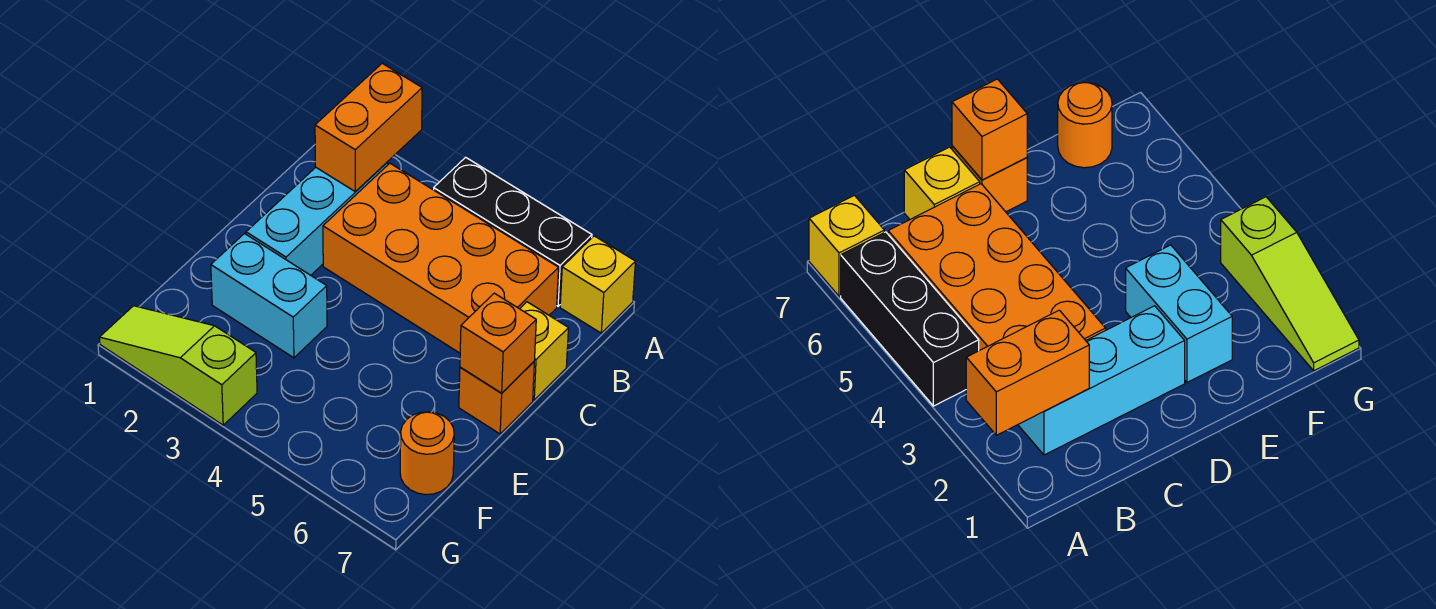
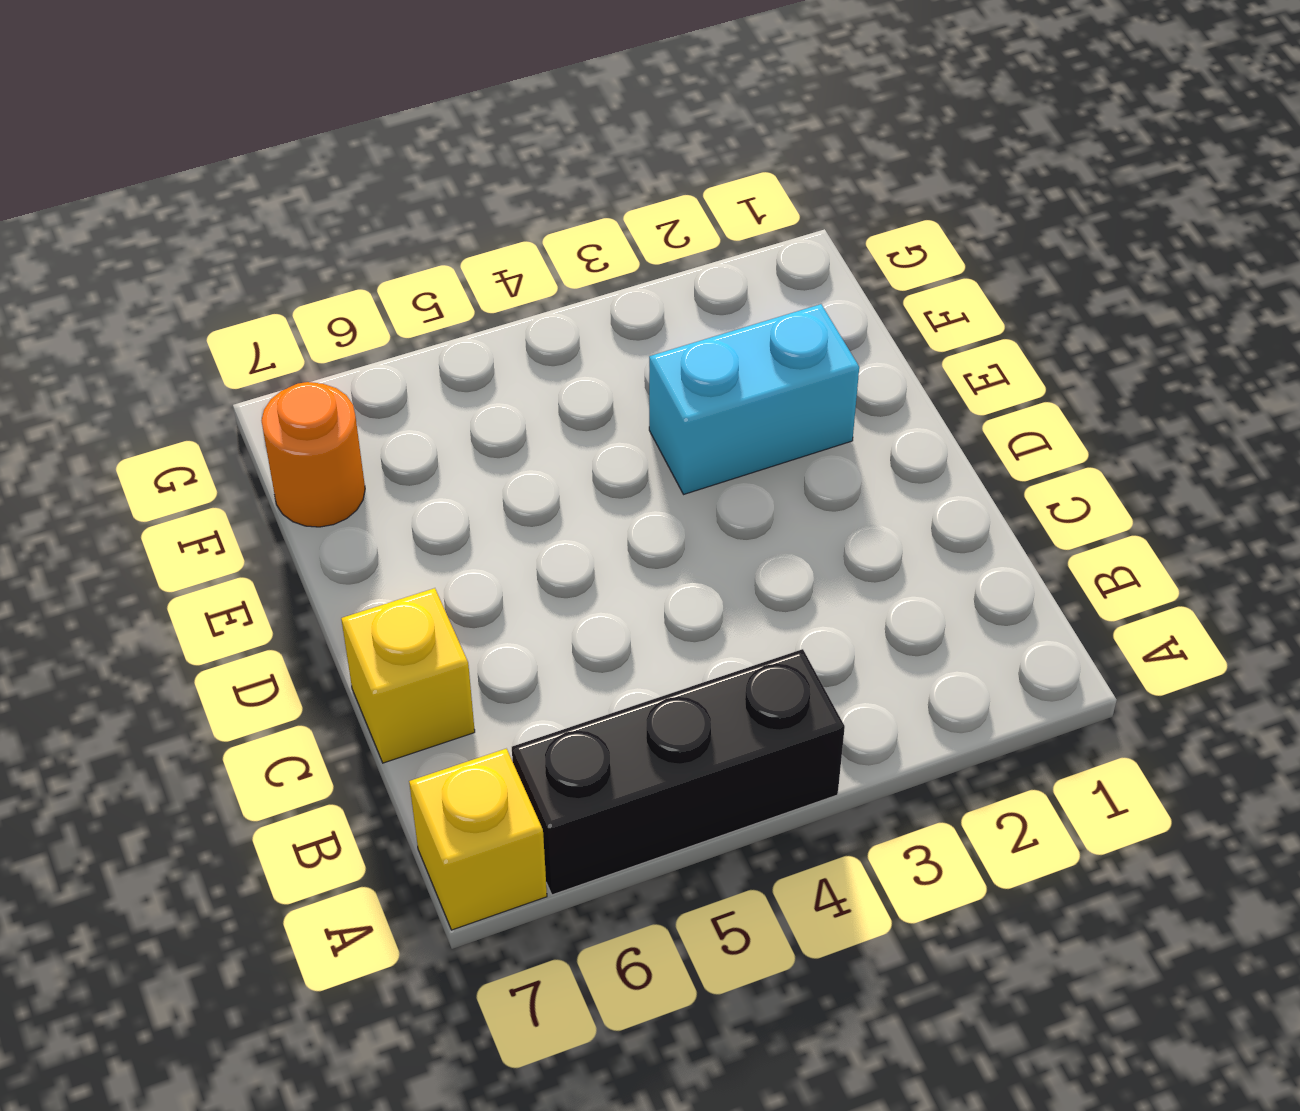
none -> cyan 1x3 brick [246,162,388,275]
none -> orange 2x4 brick [323,163,559,353]

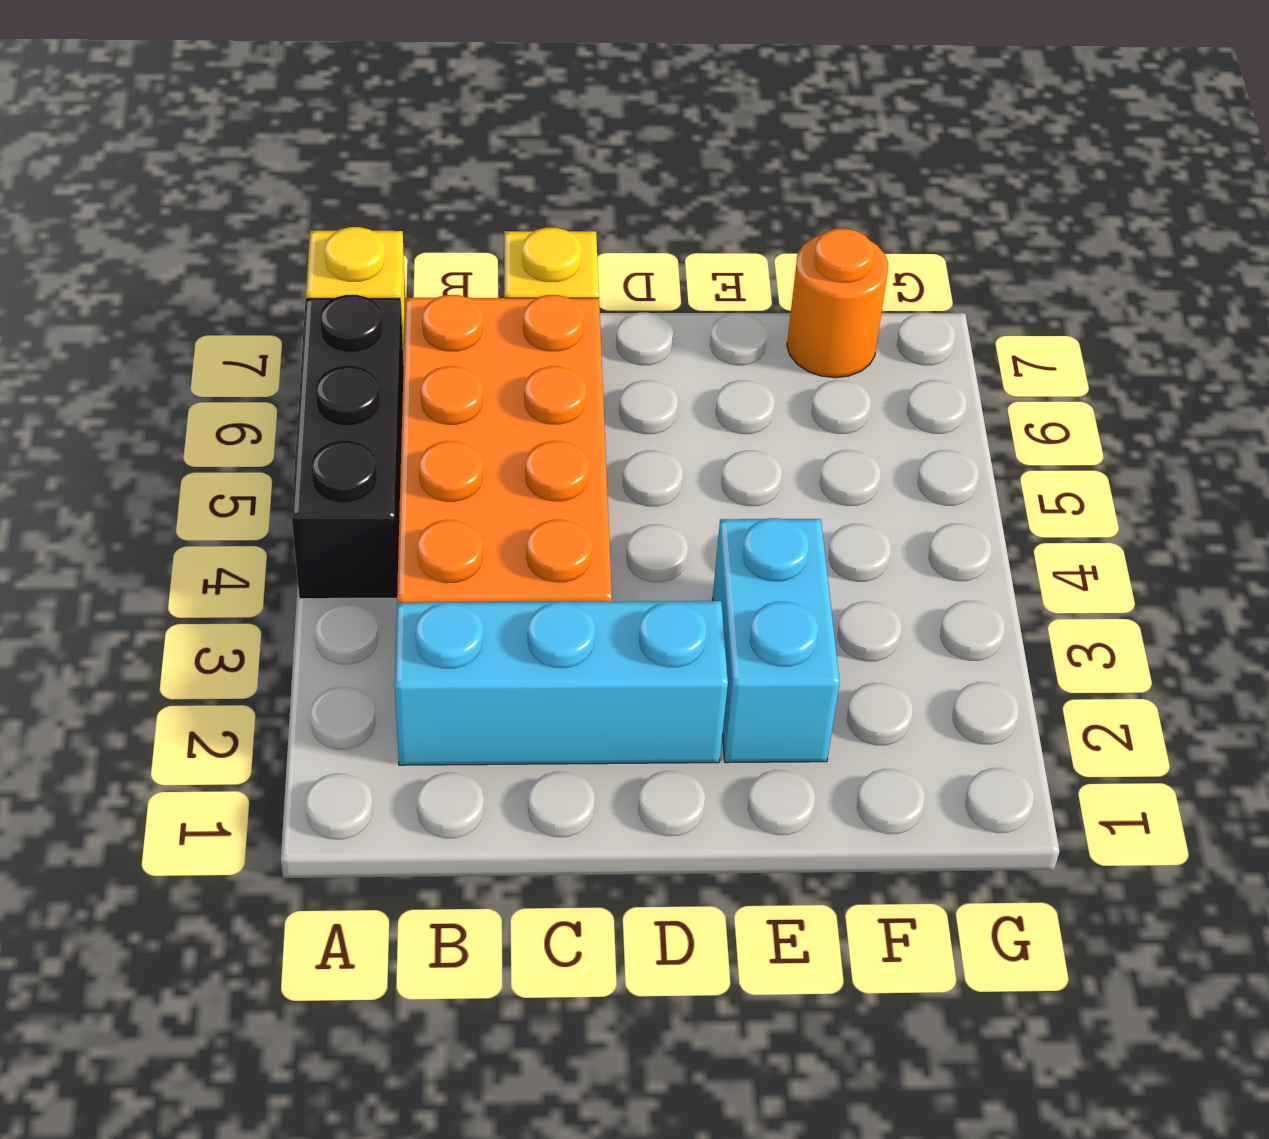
none -> orange 1x1 brick [459,362,534,434]
none -> lime 1x3 slope [99,306,257,425]

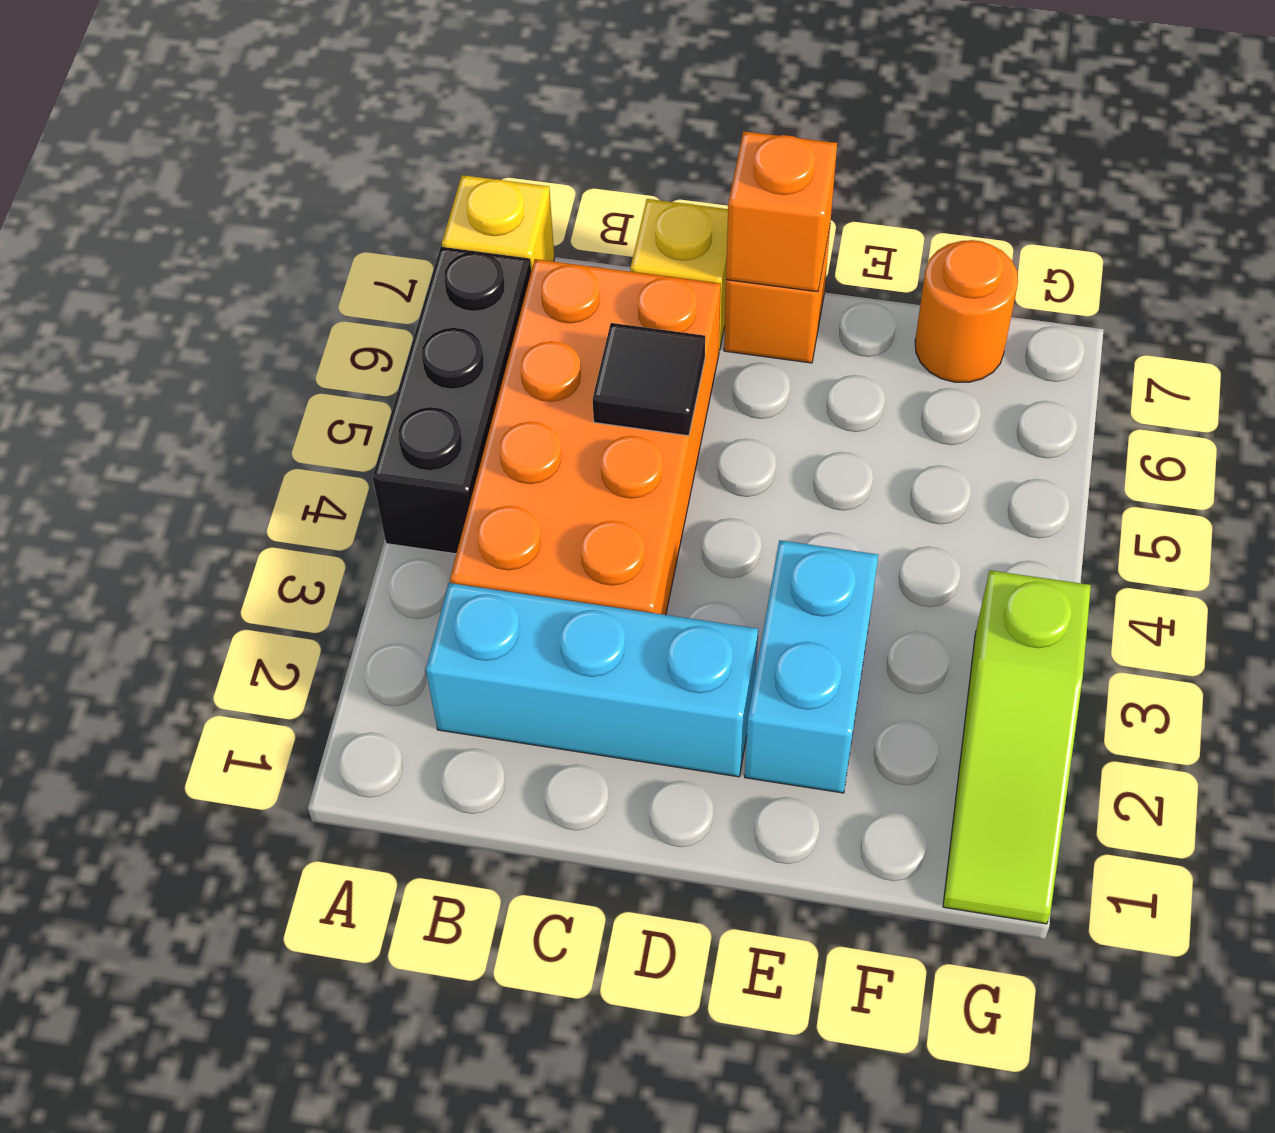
black 1x1 tile [592,323,705,436] -> none
none -> orange 1x2 brick [315,63,422,192]

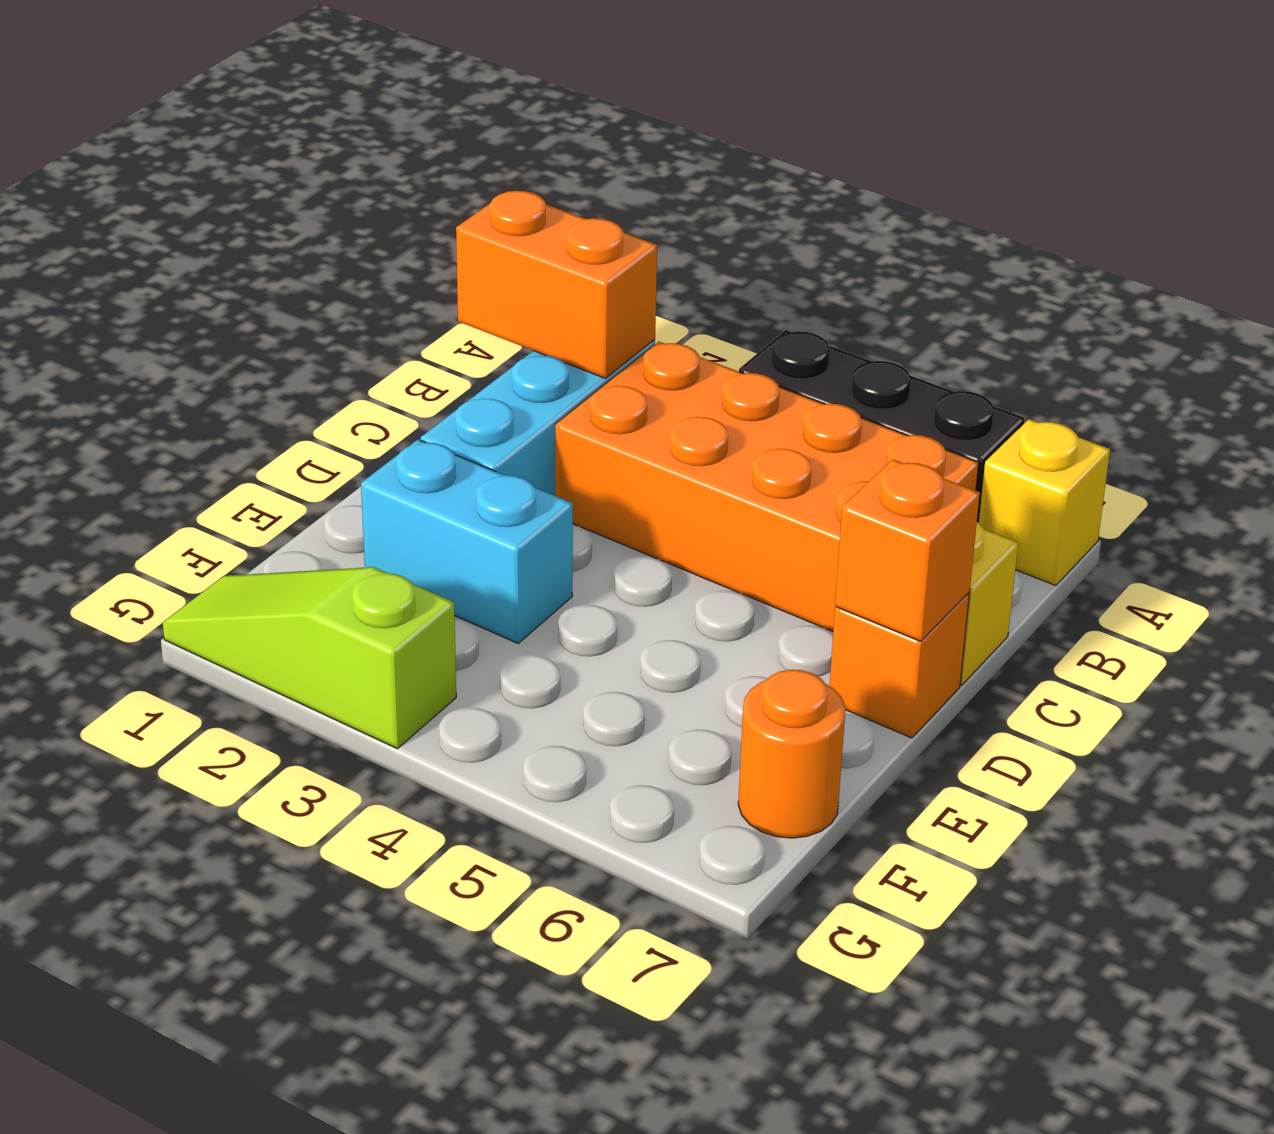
orange 1x2 brick [456,191,657,378] -> orange 1x2 brick turned to [315,63,422,192]

